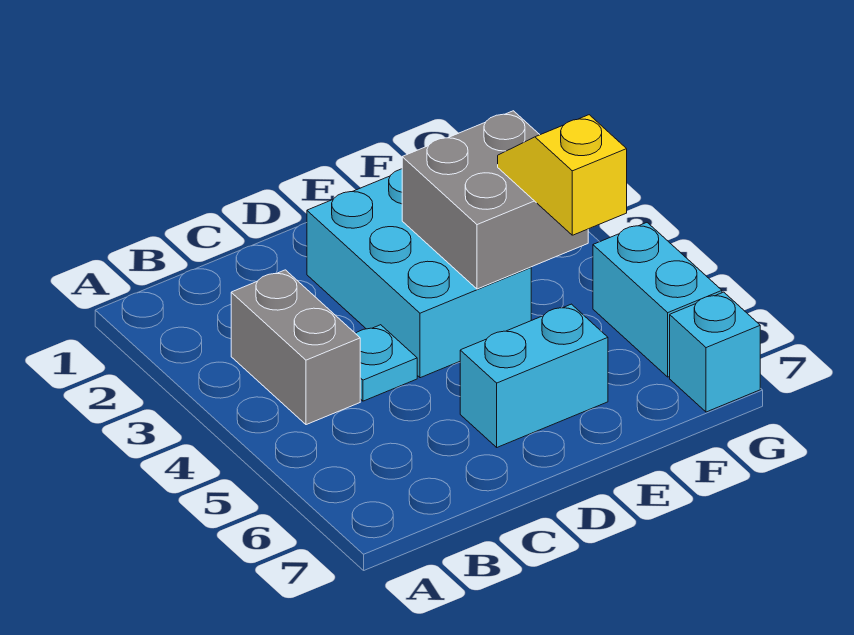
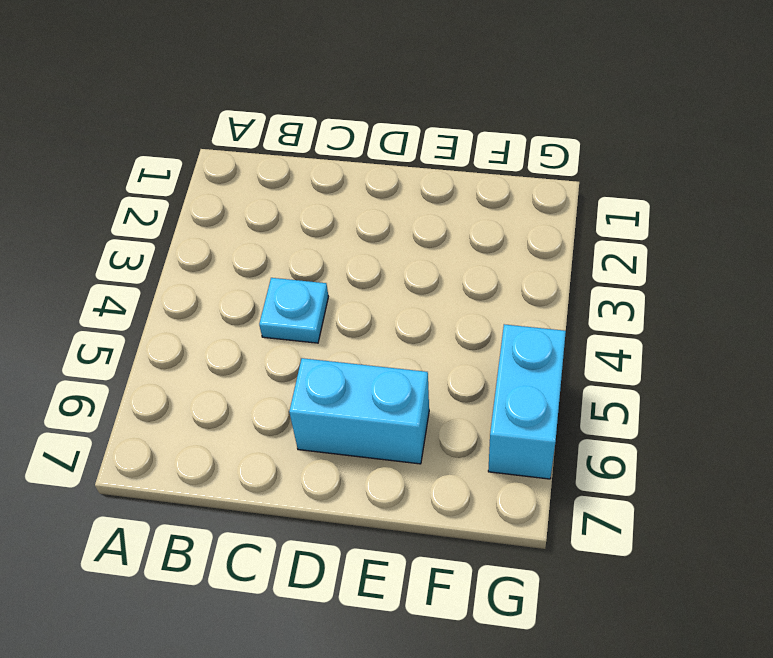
none -> grey 1x2 brick [231,270,360,425]
none -> cyan 2x3 brick [307,169,531,378]

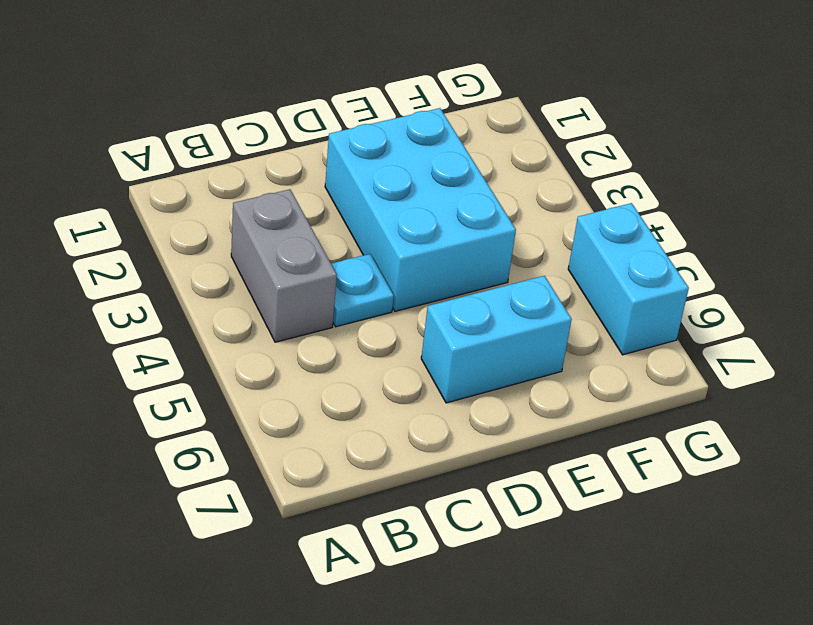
none -> cyan 1x1 brick [670,292,760,412]
none -> grey 2x2 brick [402,111,588,289]

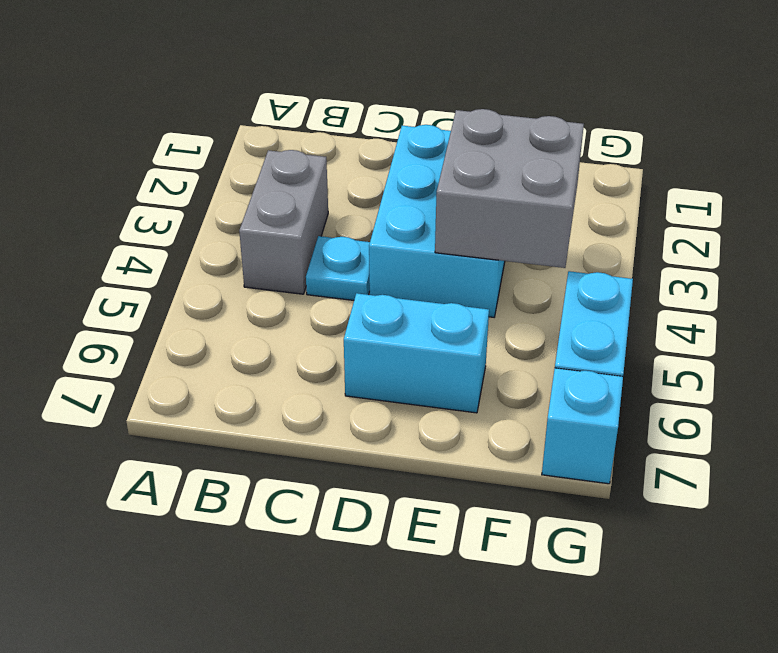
none -> yellow 1x2 slope [498,115,627,235]

